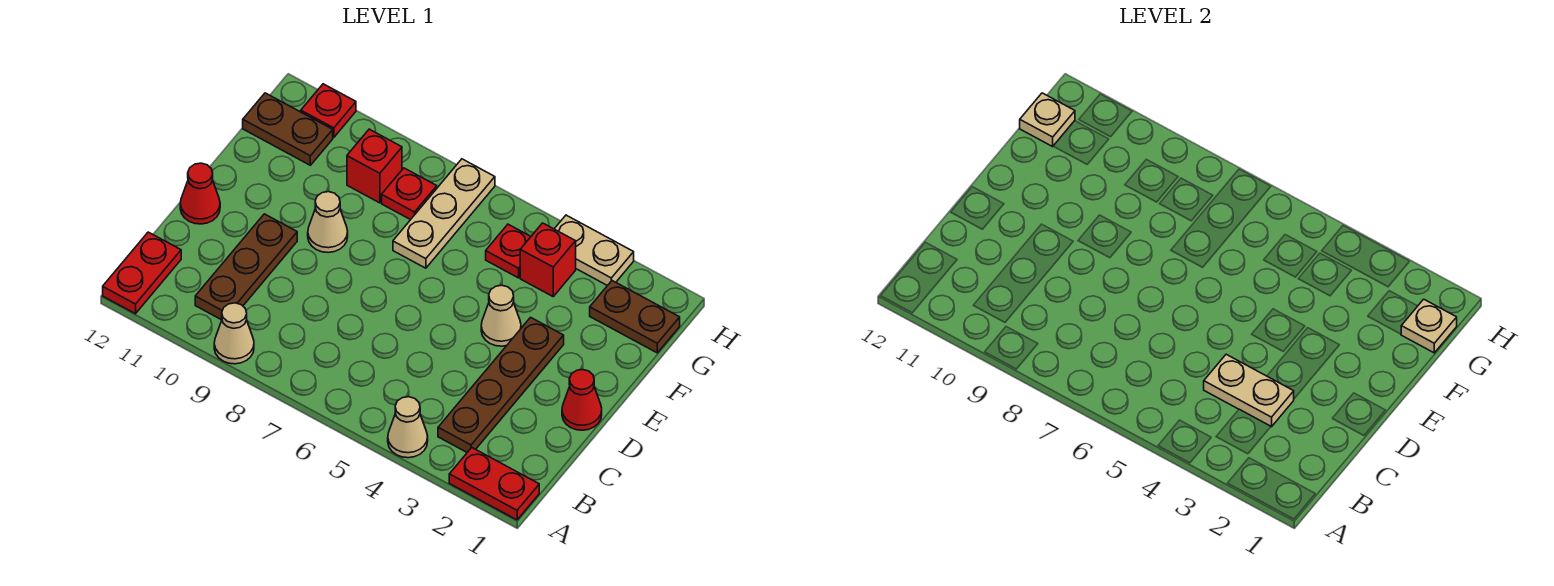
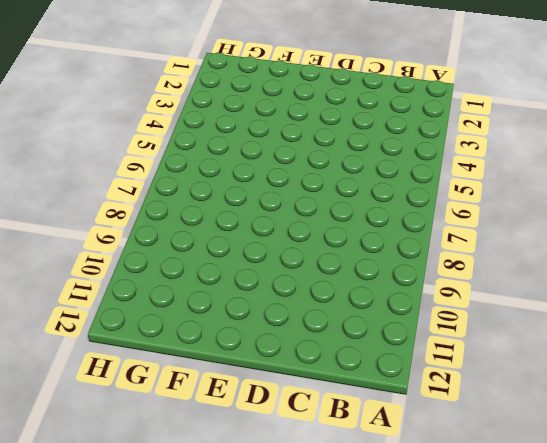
none -> red 1x2 plate [449,448,539,520]
none -> tan 1x1 cone [388,397,428,458]
none -> tan 1x1 cone [214,303,254,364]

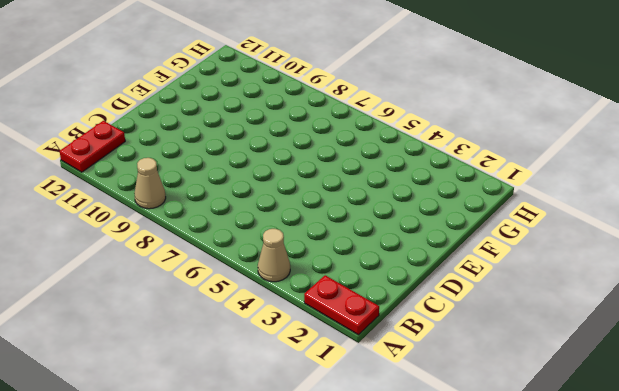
none -> brown 1x4 plate [438,317,564,452]
none -> brown 1x3 plate [195,214,297,320]
none -> red 1x1 cone [562,370,602,430]

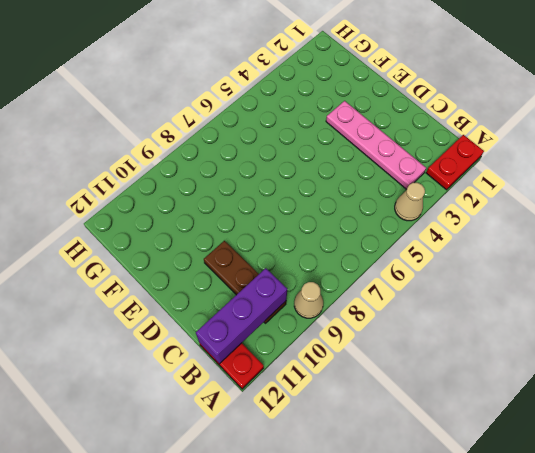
pink 1x4 plate [326,101,426,189] -> brown 1x4 plate [438,317,564,452]
purple 1x3 brick [196,268,287,364] -> none
none -> red 1x1 cone [562,370,602,430]
none -> red 1x1 cone [180,163,220,224]
none -> tan 1x1 cone [481,285,521,346]

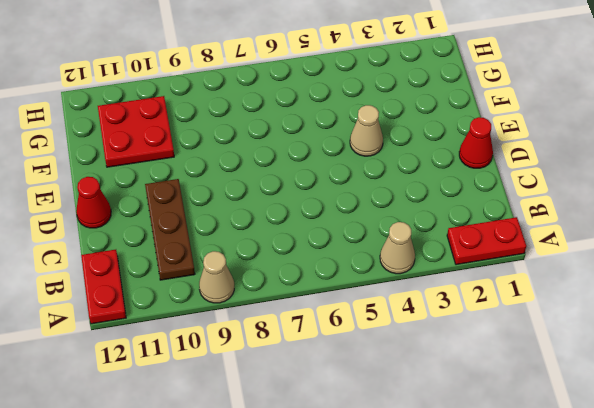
red 2x2 plate [98,96,174,167] -> brown 1x2 plate [243,93,333,165]
none -> brown 1x4 plate [438,317,564,452]
none -> tan 1x1 cone [308,192,348,253]
none -> tan 1x3 plate [393,159,495,268]

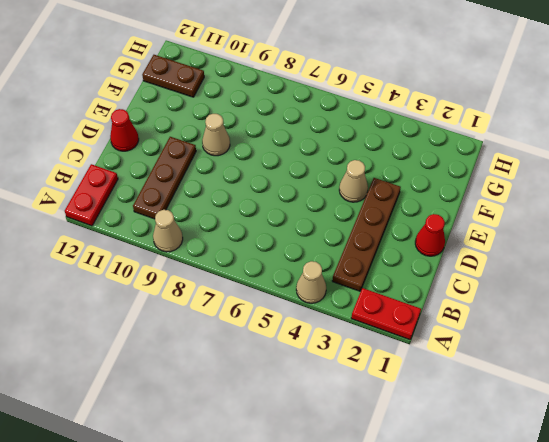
none -> tan 1x3 plate [393,159,495,268]
none -> brown 1x2 plate [590,281,680,353]
none -> red 1x1 brick [520,223,576,296]

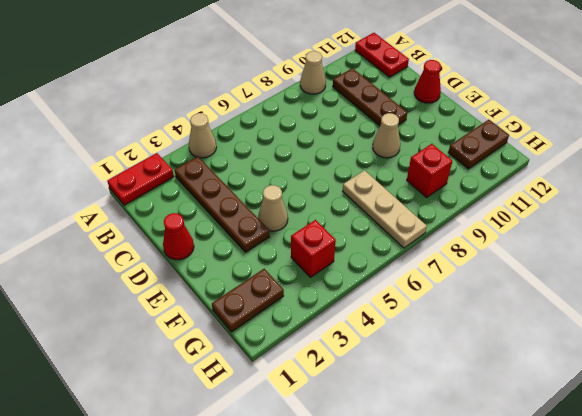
none -> red 1x1 plate [486,224,531,278]
none -> red 1x1 plate [382,168,437,220]
none -> tan 1x2 plate [555,215,634,286]

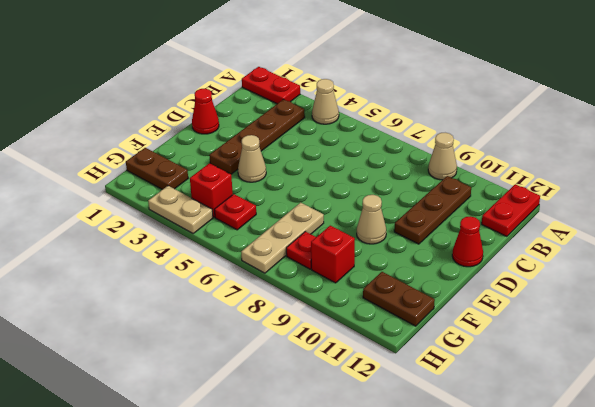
none -> red 1x1 plate [301,84,356,138]
none -> tan 1x2 plate [1204,354,1294,427]
none -> tan 1x1 plate [1401,299,1457,353]

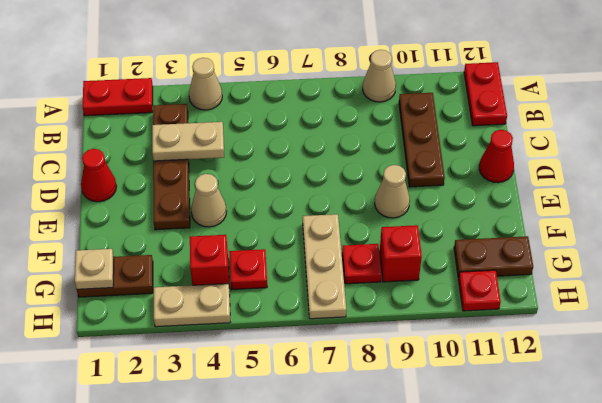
none -> tan 1x1 plate [1020,93,1075,147]

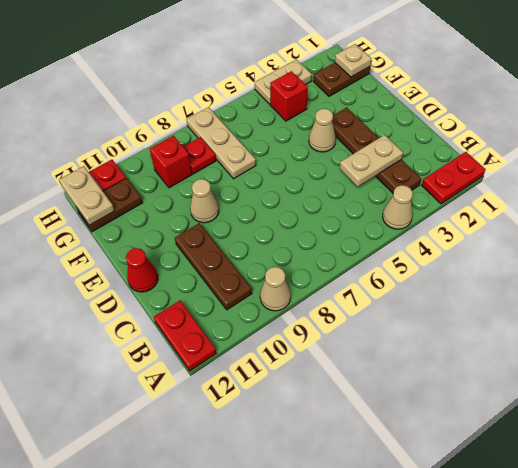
tan 1x2 plate [59,166,114,225] -> tan 1x1 plate [1020,93,1075,147]
none -> red 1x1 cone [562,370,602,430]
none -> red 1x1 plate [486,224,531,278]

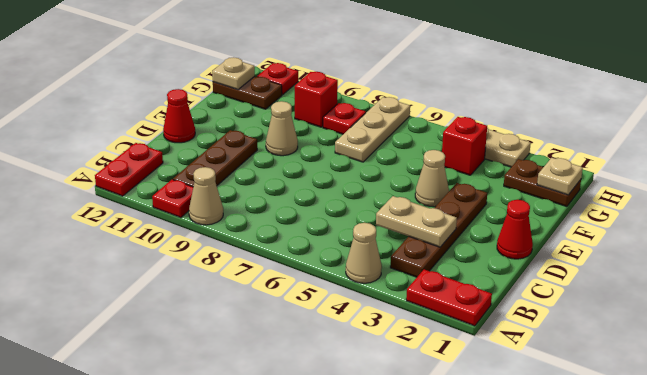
red 1x1 plate [152,180,193,218] -> red 1x1 plate moved to [486,224,531,278]

